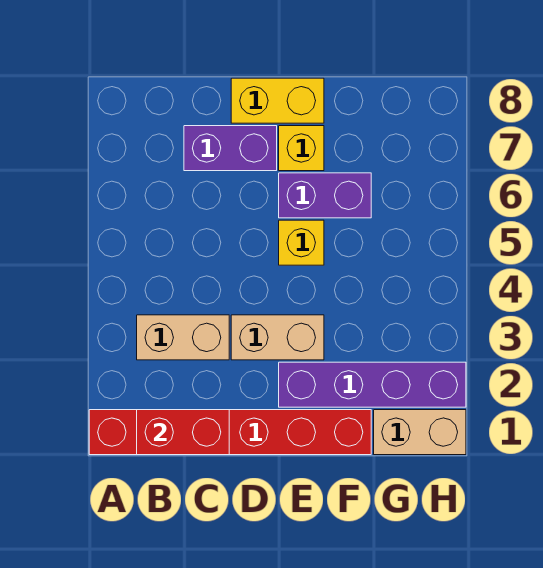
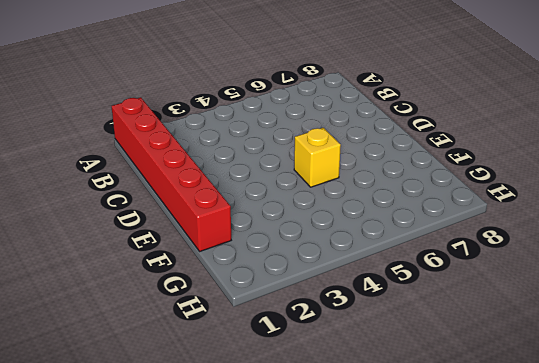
none -> tan 1x2 brick [137,315,229,360]
none -> purple 1x2 brick [184,126,277,171]

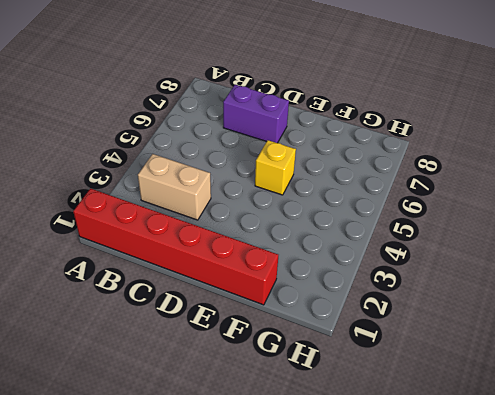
none -> tan 1x2 brick [231,315,324,360]
none -> yellow 1x2 brick [231,78,324,123]

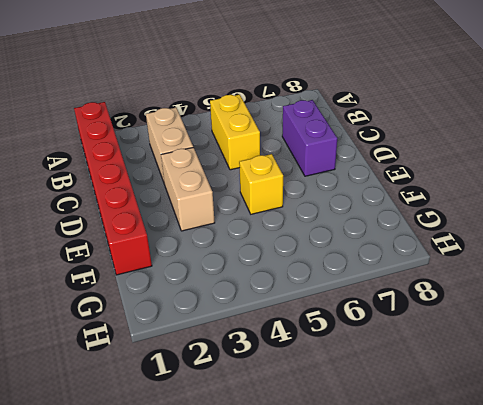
yellow 1x2 brick [210,95,260,170] -> yellow 1x2 brick moved to [231,78,324,123]
none -> purple 1x4 brick [279,362,466,407]
none -> purple 1x2 brick [279,173,371,218]

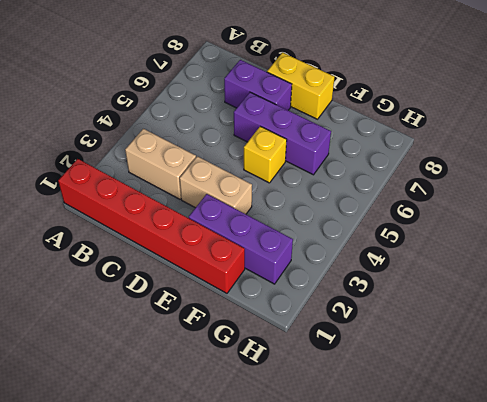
purple 1x3 brick [234,92,331,175] -> purple 1x2 brick [279,173,371,218]
purple 1x3 brick [189,194,293,284] -> purple 1x4 brick [279,362,466,407]
none -> yellow 1x1 brick [279,126,324,171]
none -> tan 1x2 brick [374,410,466,455]

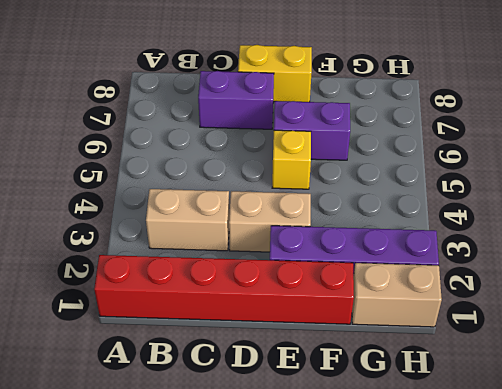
none -> yellow 1x1 brick [279,126,324,171]
none -> red 1x2 brick [137,410,229,455]

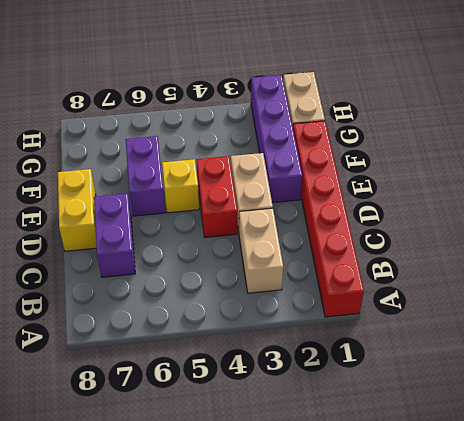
red 1x2 brick [196,156,237,237] -> red 1x2 brick moved to [137,410,229,455]
none -> yellow 1x1 brick [279,126,324,171]

